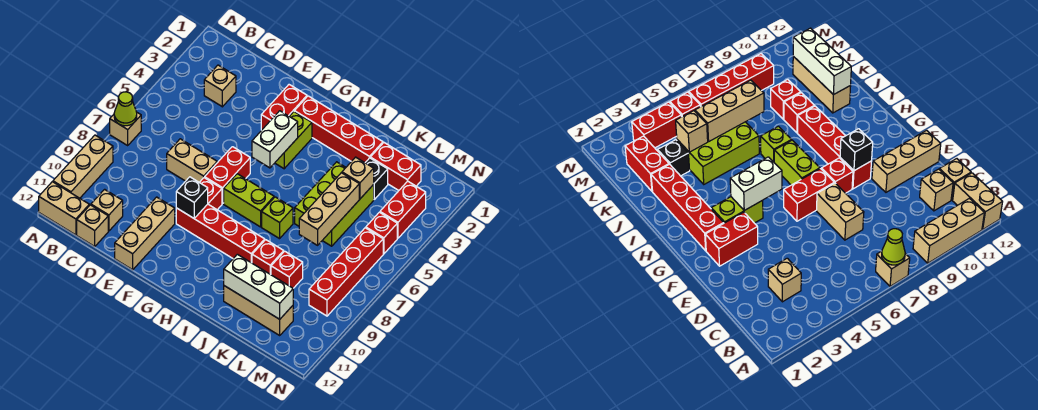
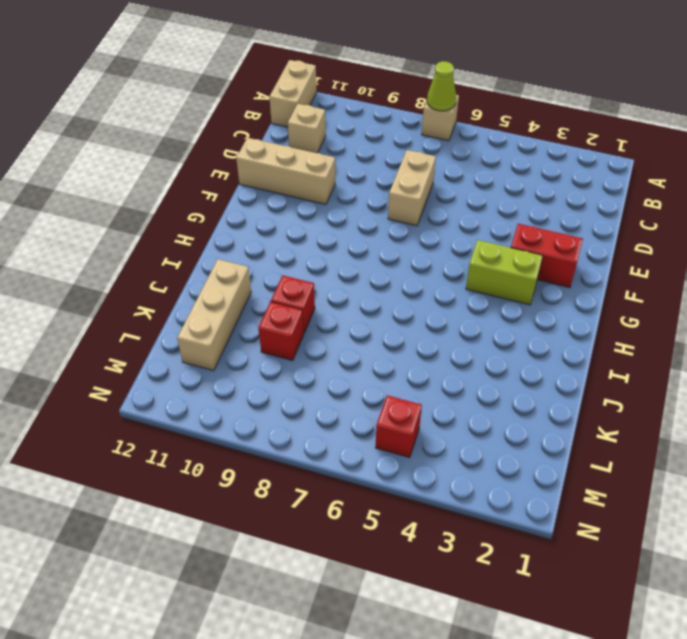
none -> tan 1x3 brick [53,135,113,198]
none -> tan 1x1 brick [204,65,236,107]
none -> tan 1x1 brick [77,205,108,246]
none -> red 1x2 brick [205,147,250,204]

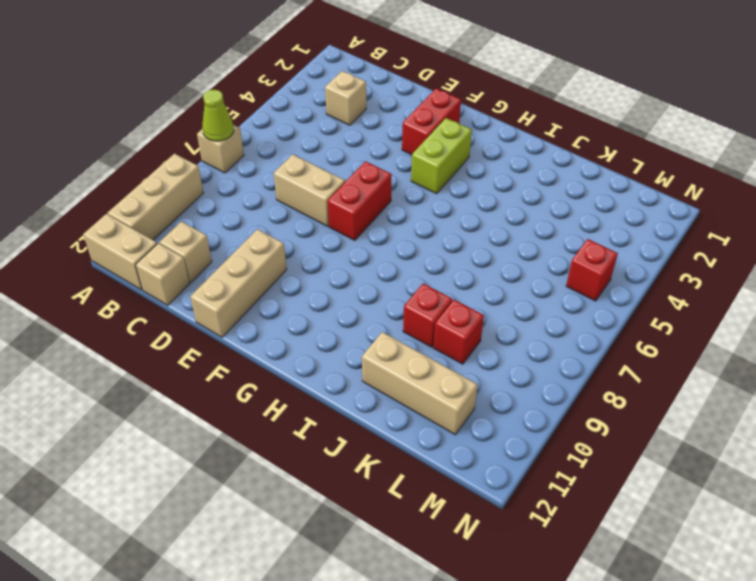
none -> red 1x1 brick [199,178,222,210]
none -> red 1x4 brick [176,204,265,263]
none -> red 1x4 brick [294,96,383,163]
none -> lime 1x2 brick [224,174,274,227]

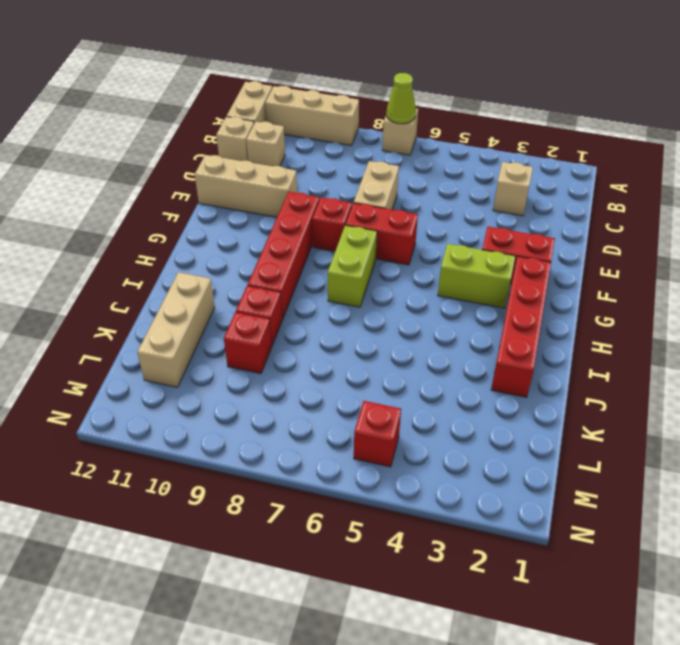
none -> lime 1x1 brick [262,197,293,239]
none -> lime 2x3 brick [295,162,374,246]
none -> red 1x2 brick [370,143,421,190]
none -> black 1x1 brick [365,158,388,199]

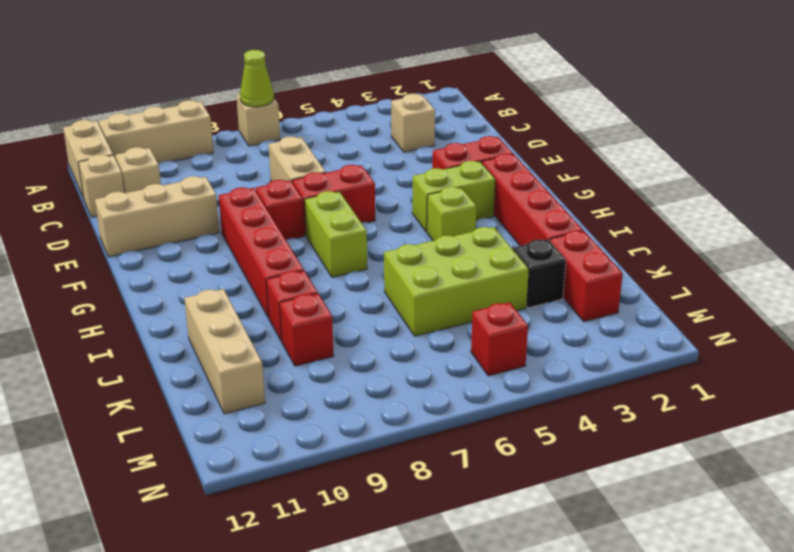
lime 1x1 brick [427,187,477,241] -> lime 1x1 brick moved to [262,197,293,239]
none -> red 1x2 brick [380,181,426,238]
none -> red 1x4 brick [309,228,383,316]
none -> black 1x1 brick [176,177,208,218]
none -> white 1x2 brick [252,111,298,168]

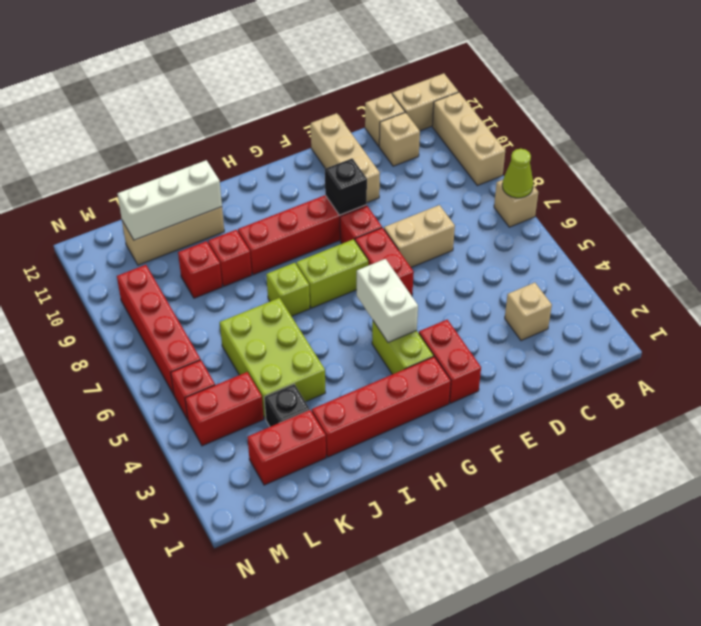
red 1x2 brick [185,372,264,446] -> red 1x2 brick turned to [380,181,426,238]
none -> tan 1x1 brick [342,157,374,199]
none -> tan 1x3 brick [299,173,359,245]

